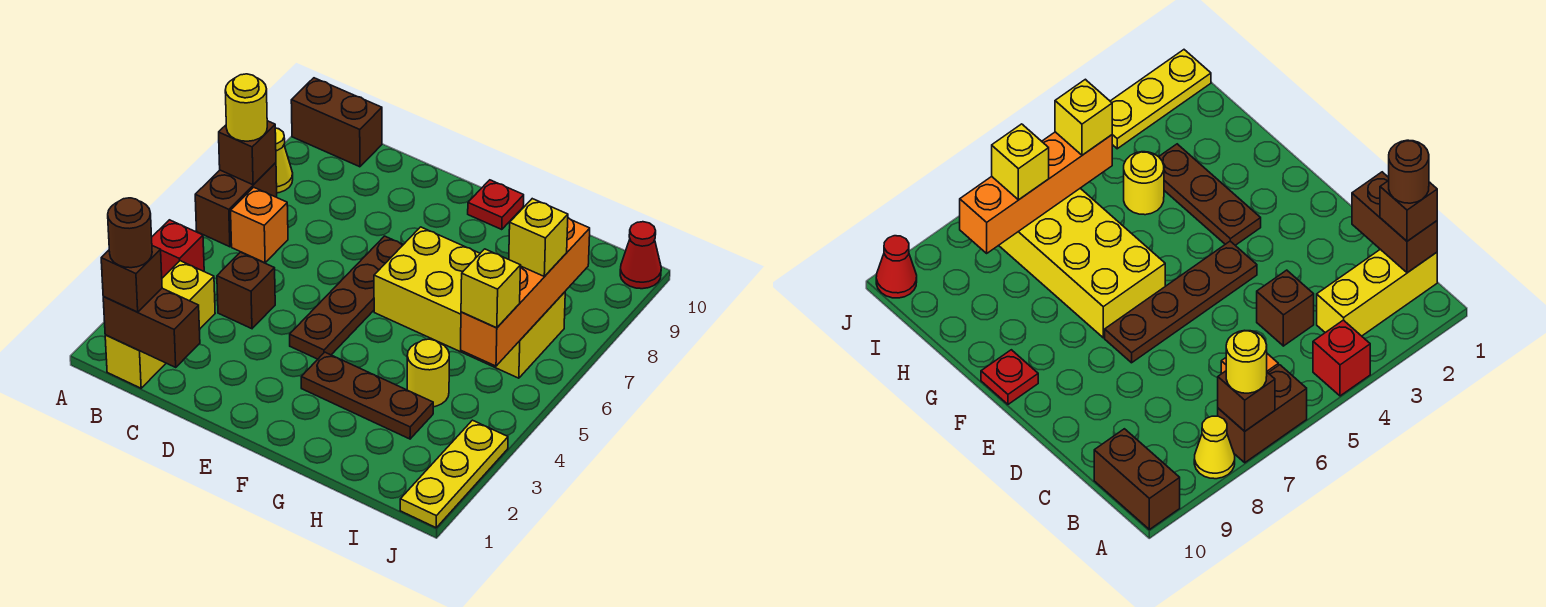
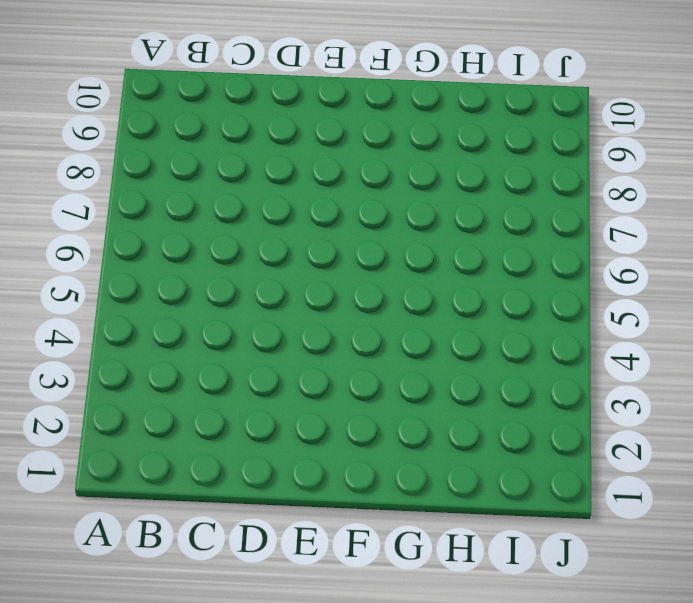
none -> red 1x1 brick [152,220,204,278]
none -> brown 1x2 brick [195,163,277,247]
none -> yellow 1x1 cone [275,128,293,193]

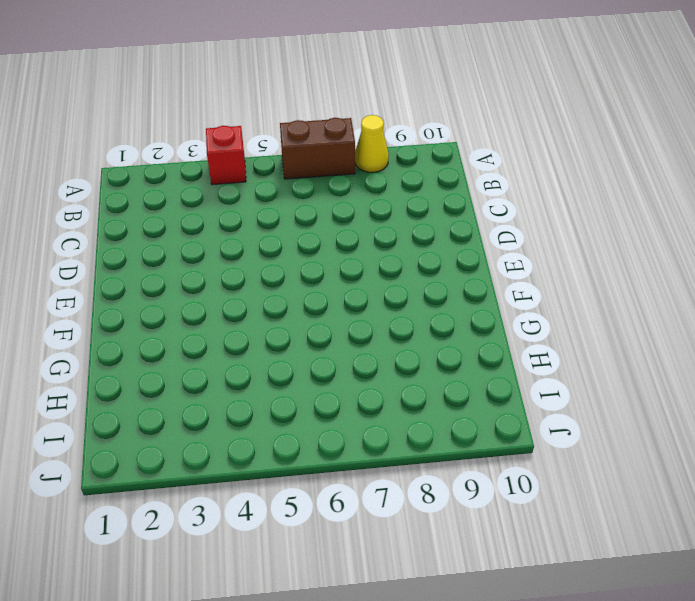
none -> brown 1x2 brick [291,78,382,167]
none -> yellow 1x3 brick [105,261,215,388]
none -> orange 1x1 brick [231,187,288,263]

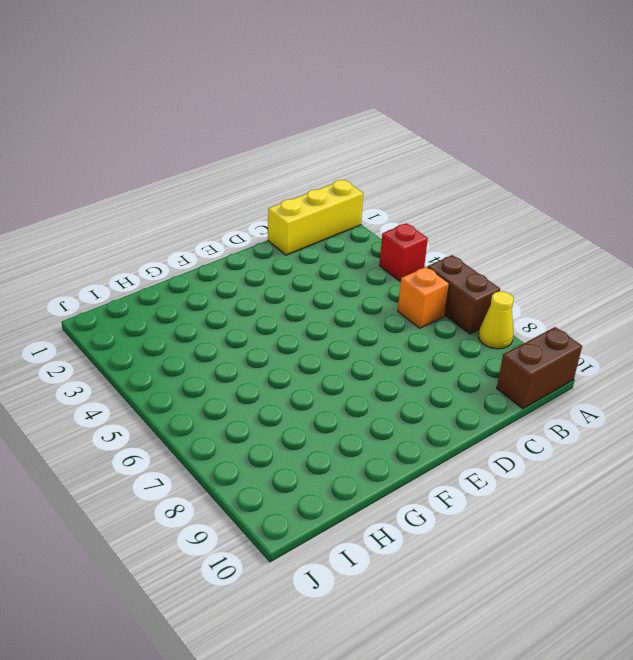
yellow 1x3 brick [268,180,363,255] -> yellow 1x3 brick turned to [105,261,215,388]
none -> brown 1x1 brick [217,252,275,329]
none -> brown 1x4 plate [290,236,403,359]
none -> brown 1x3 plate [301,352,433,439]

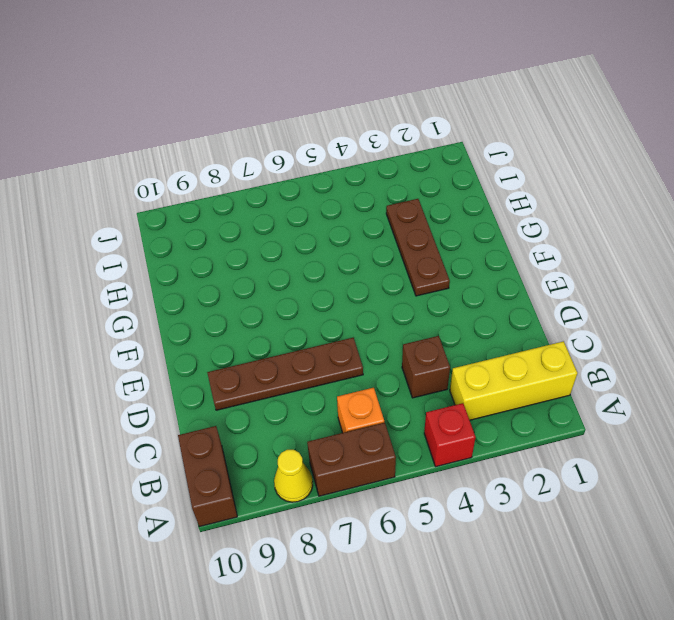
brown 1x4 plate [207,338,363,410] -> brown 1x4 plate moved to [290,236,403,359]
none -> yellow 2x4 brick [374,227,565,378]
none -> red 1x1 plate [468,180,524,230]
none -> yellow 1x1 round brick [407,339,449,407]

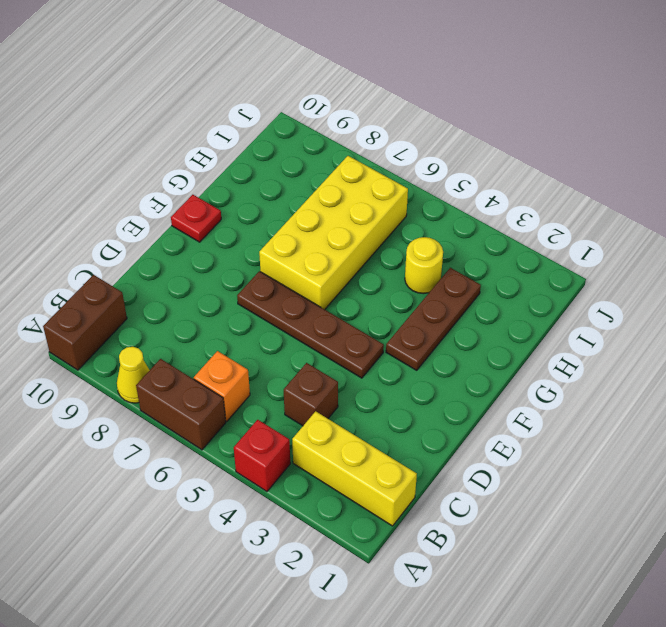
none -> yellow 1x3 plate [400,420,508,528]
none -> red 1x1 cone [620,222,661,289]
none -> brown 1x1 brick [219,121,276,185]

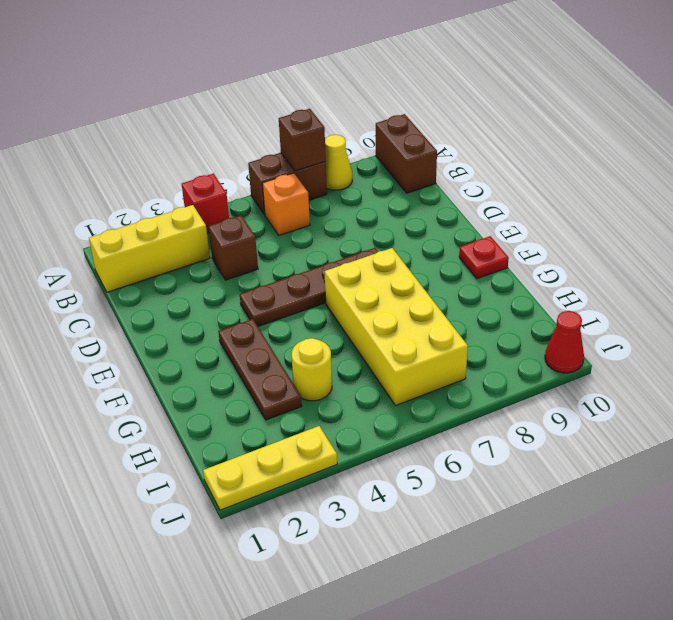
none -> brown 1x2 brick [103,288,200,367]
none -> orange 1x4 brick [461,218,590,366]
none -> yellow 1x1 round brick [225,74,267,141]

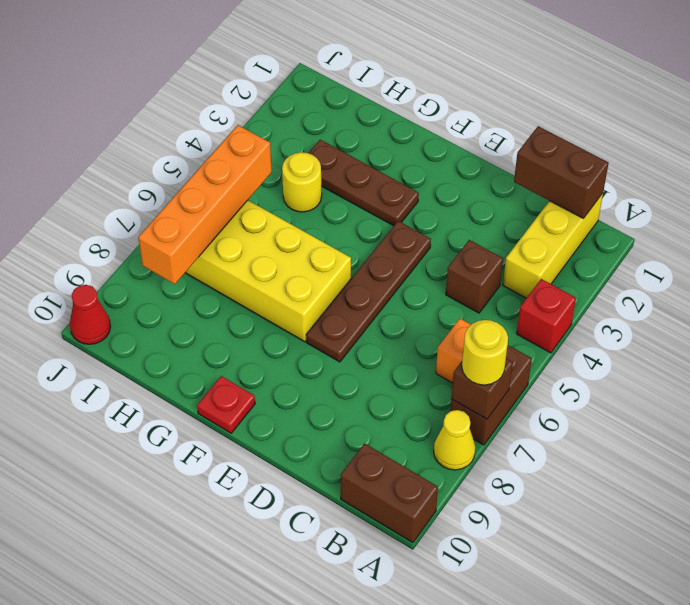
none -> yellow 1x3 plate [400,420,508,528]
none -> brown 1x1 brick [101,246,162,312]
none -> yellow 1x1 brick [461,249,521,328]

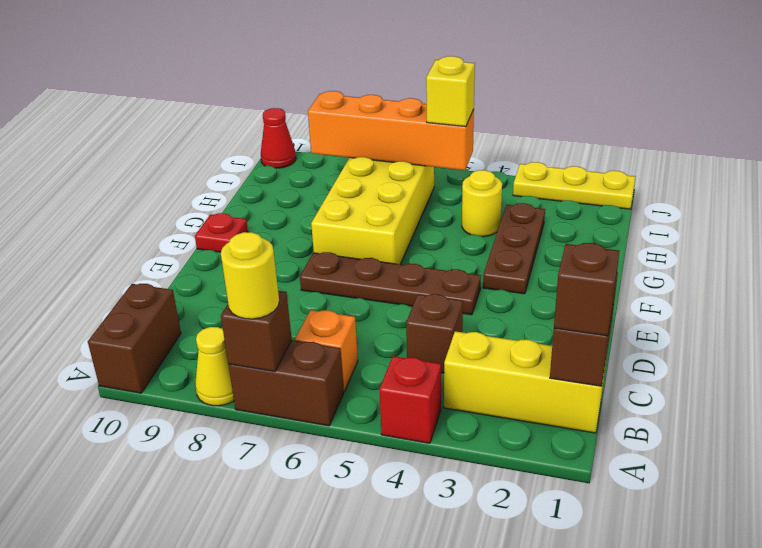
none -> yellow 1x1 brick [509,199,568,277]
none -> brown 1x1 round brick [108,198,152,268]

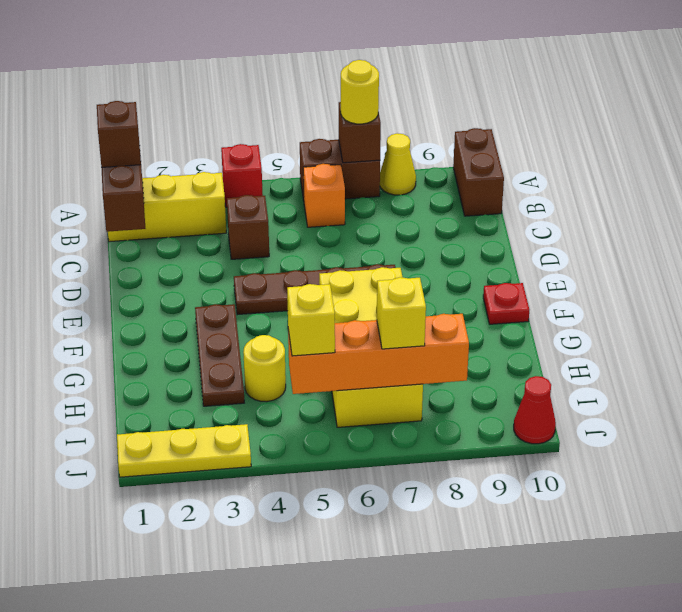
none -> brown 1x1 round brick [108,198,152,268]

